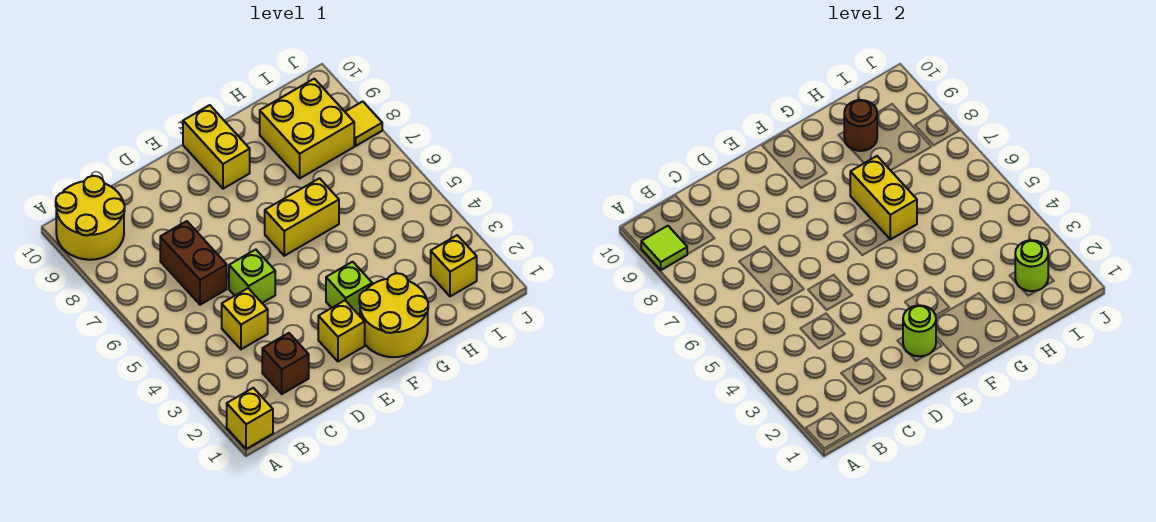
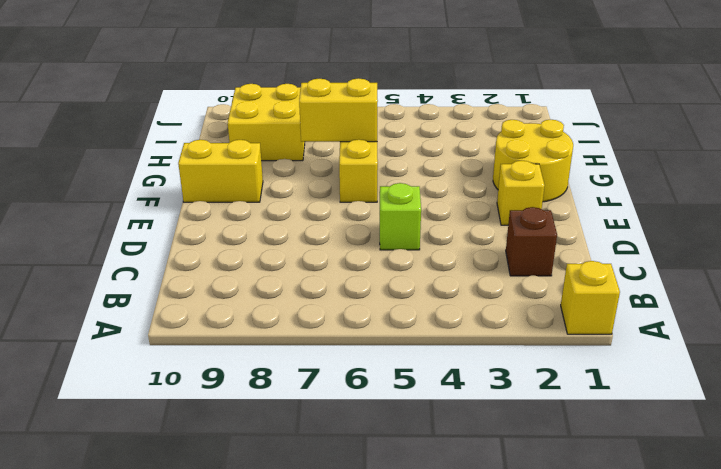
none -> yellow 2x2 round brick [56,176,125,260]
none -> yellow 1x1 brick [222,288,268,349]
none -> brown 1x2 brick [160,221,227,305]

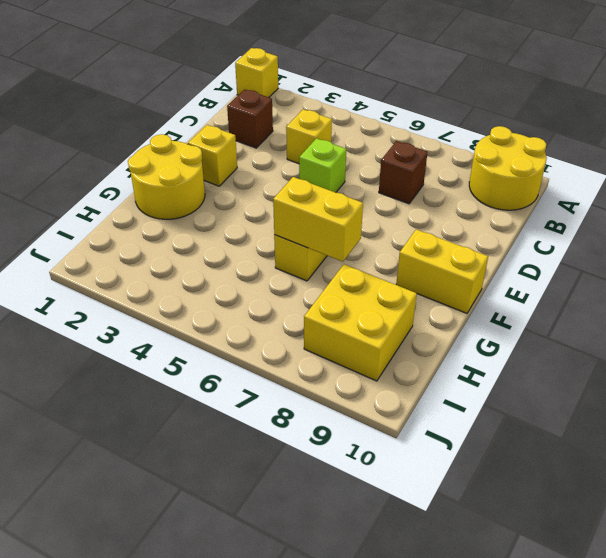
brown 1x1 brick [379,141,427,204] -> brown 1x2 brick [160,221,227,305]
none -> lime 1x1 brick [326,262,372,315]
none -> yellow 1x1 brick [431,235,477,296]
none -> yellow 1x1 tile [345,102,382,146]

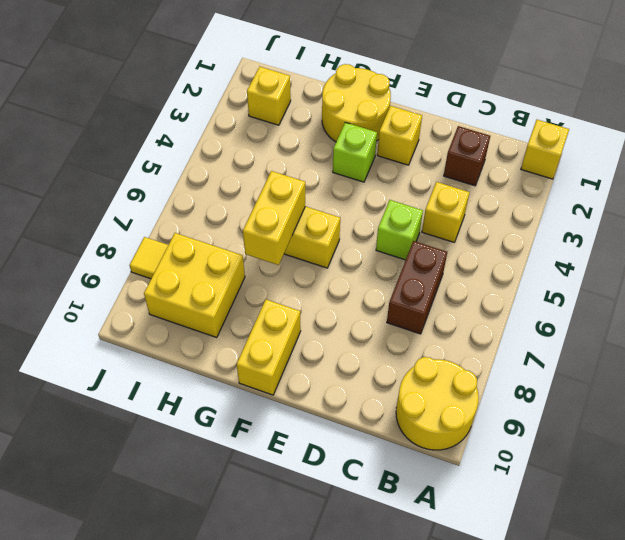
none -> lime 1x1 tile [641,226,687,270]
none -> lime 1x1 round brick [903,305,936,356]
none -> brown 1x1 round brick [844,100,877,151]

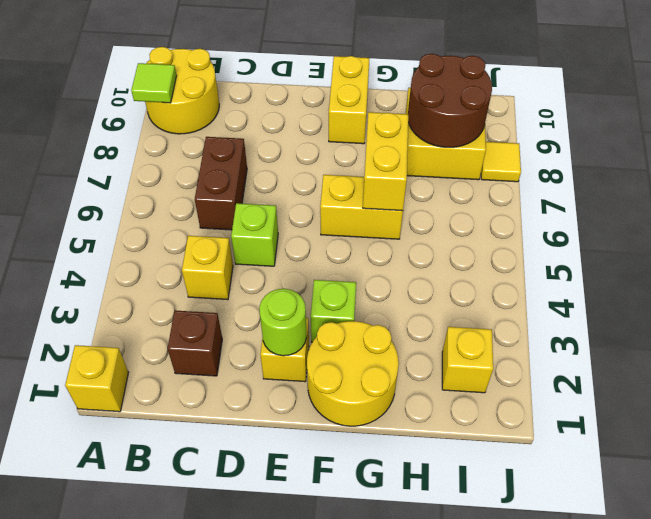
brown 2x2 round brick [408,54,492,147] -> brown 1x1 round brick [844,100,877,151]
none -> lime 1x1 round brick [1015,240,1048,291]

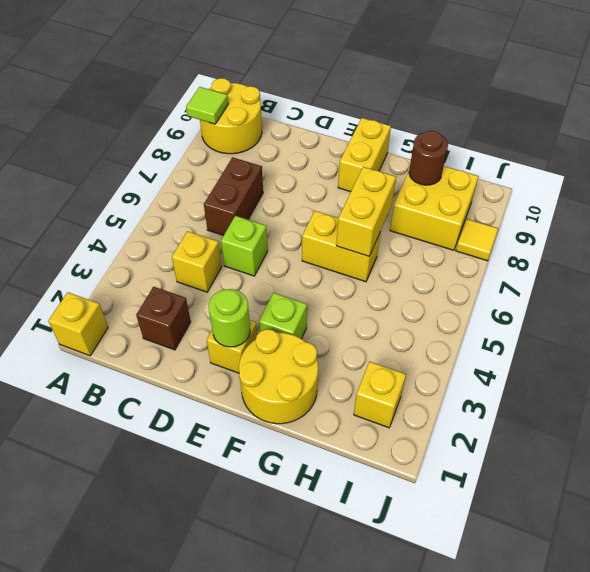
none -> lime 1x1 round brick [1015,240,1048,291]

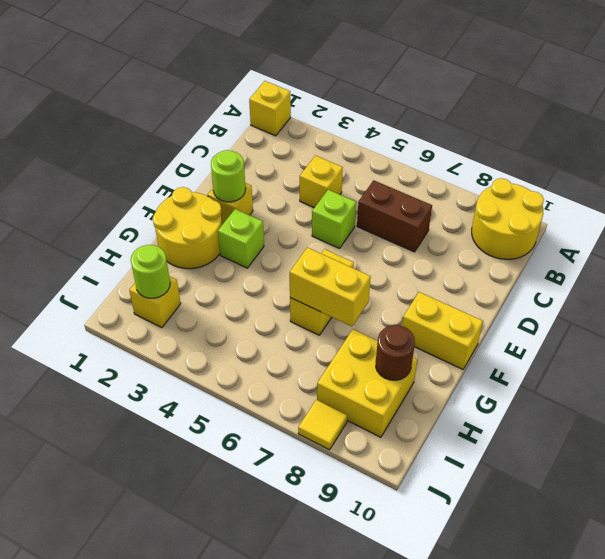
none -> brown 1x1 brick [262,333,309,394]
none -> lime 1x1 tile [641,226,687,270]

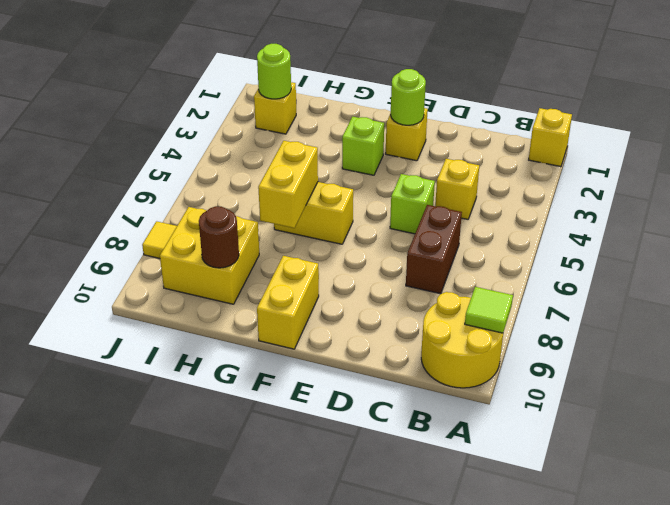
none -> brown 1x1 brick [262,333,309,394]
none -> yellow 2x2 round brick [359,273,428,357]

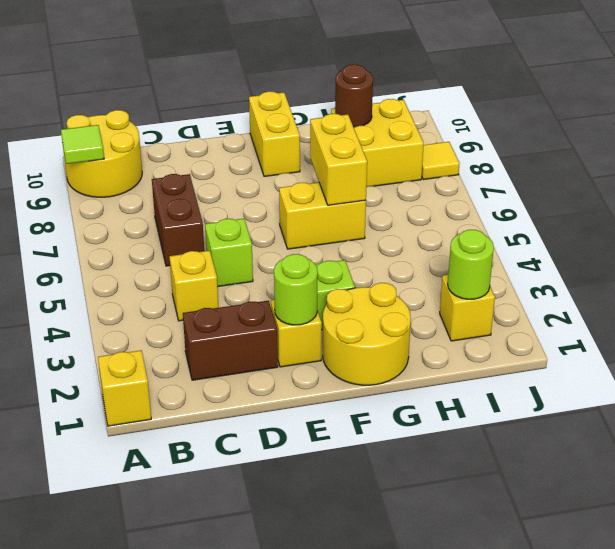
brown 1x2 brick [183,301,278,380] -> brown 1x1 brick [262,333,309,394]

